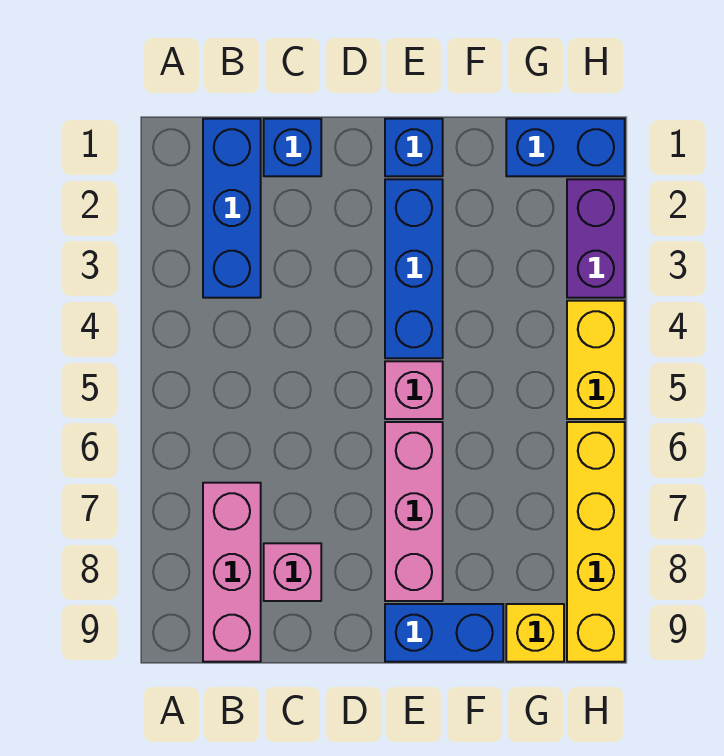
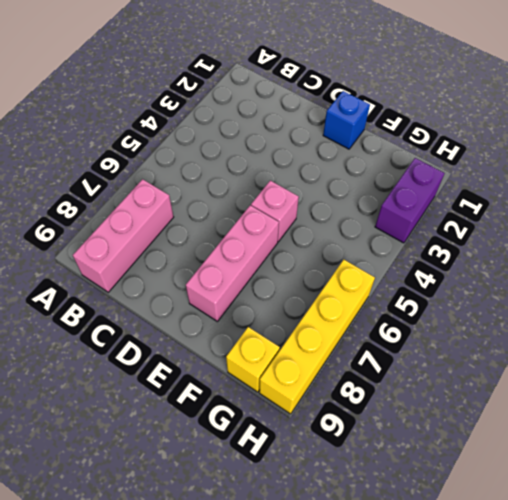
none -> blue 1x3 brick [203,119,261,298]
none -> blue 1x1 brick [264,119,321,176]
none -> pink 1x1 brick [264,543,321,601]

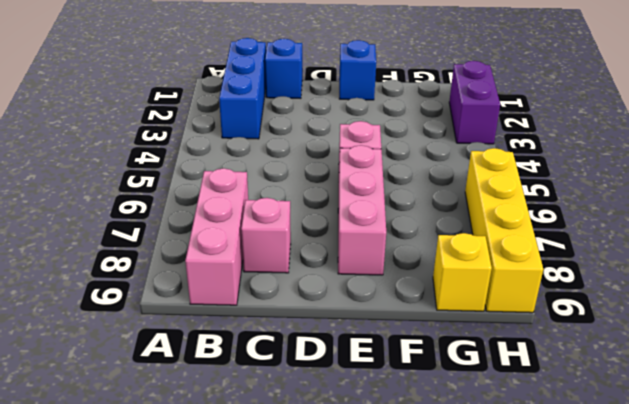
none -> blue 1x3 brick [385,179,443,358]
none -> blue 1x2 brick [385,604,503,662]
none -> blue 1x2 brick [506,119,625,176]

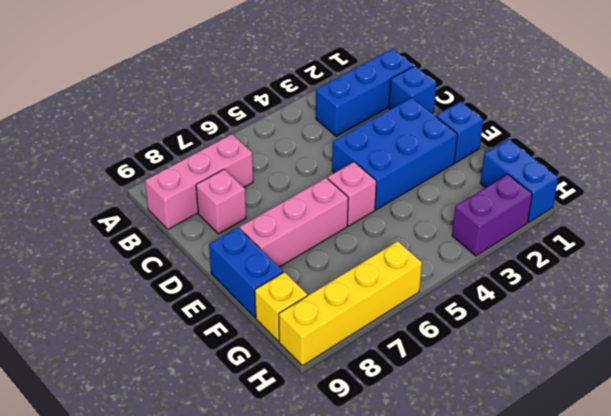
blue 2x3 brick [332,98,457,210] -> blue 1x3 brick [385,179,443,358]
none -> yellow 1x2 brick [567,301,625,419]

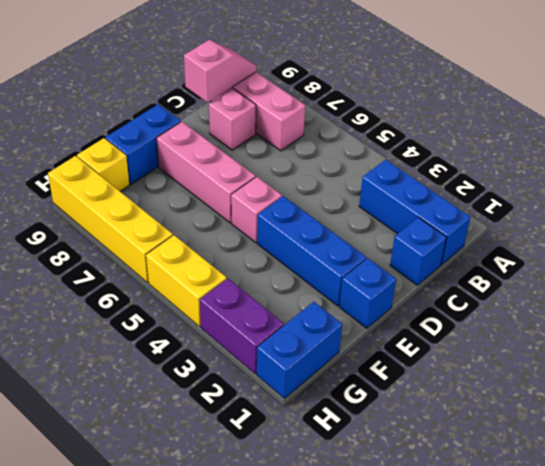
pink 1x2 slope [184,40,256,102] -> none

